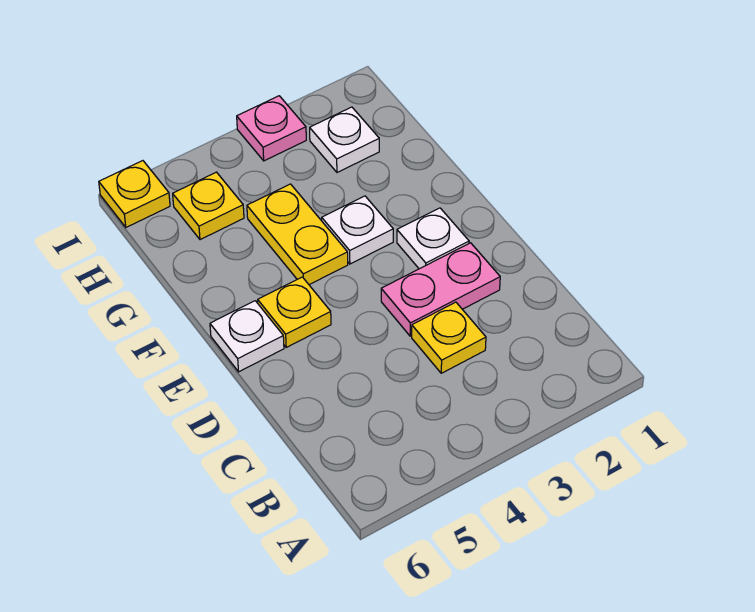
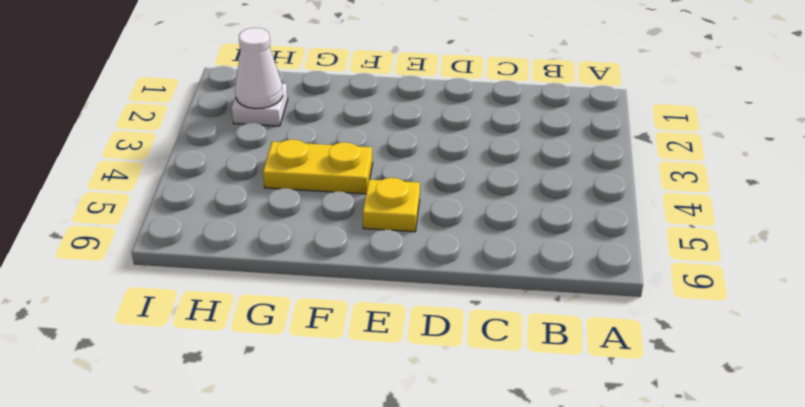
white 1x1 cone [235,28,283,109] -> none
none -> yellow 1x1 plate [412,302,486,373]
none -> pink 1x2 plate [381,243,500,336]

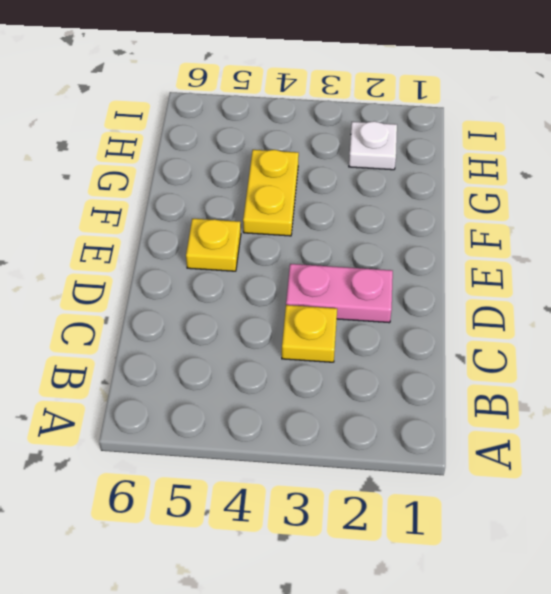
none -> white 1x1 plate [397,208,469,269]
none -> white 1x1 plate [210,301,284,372]

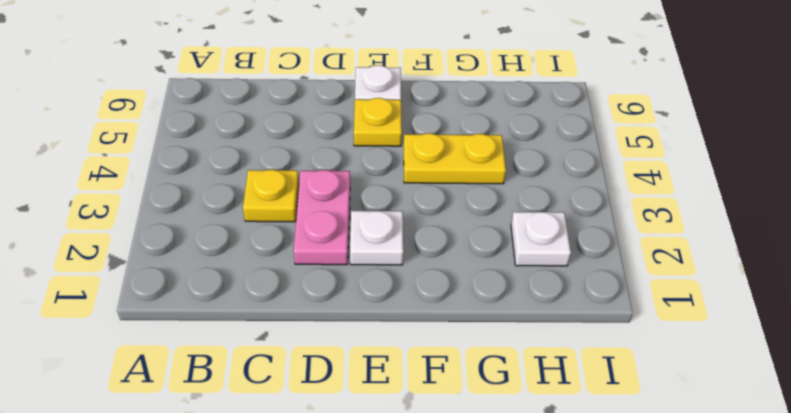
none -> white 1x1 plate [322,196,393,264]
none -> yellow 1x1 plate [173,172,244,240]

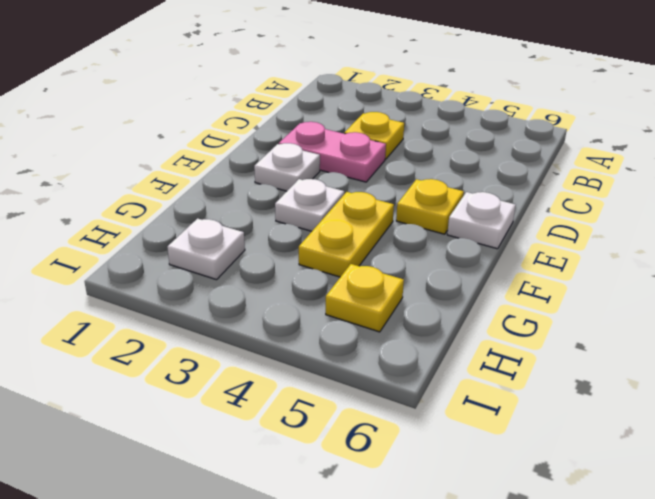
none -> pink 1x1 plate [237,96,306,161]
none -> yellow 1x1 plate [99,161,170,227]

